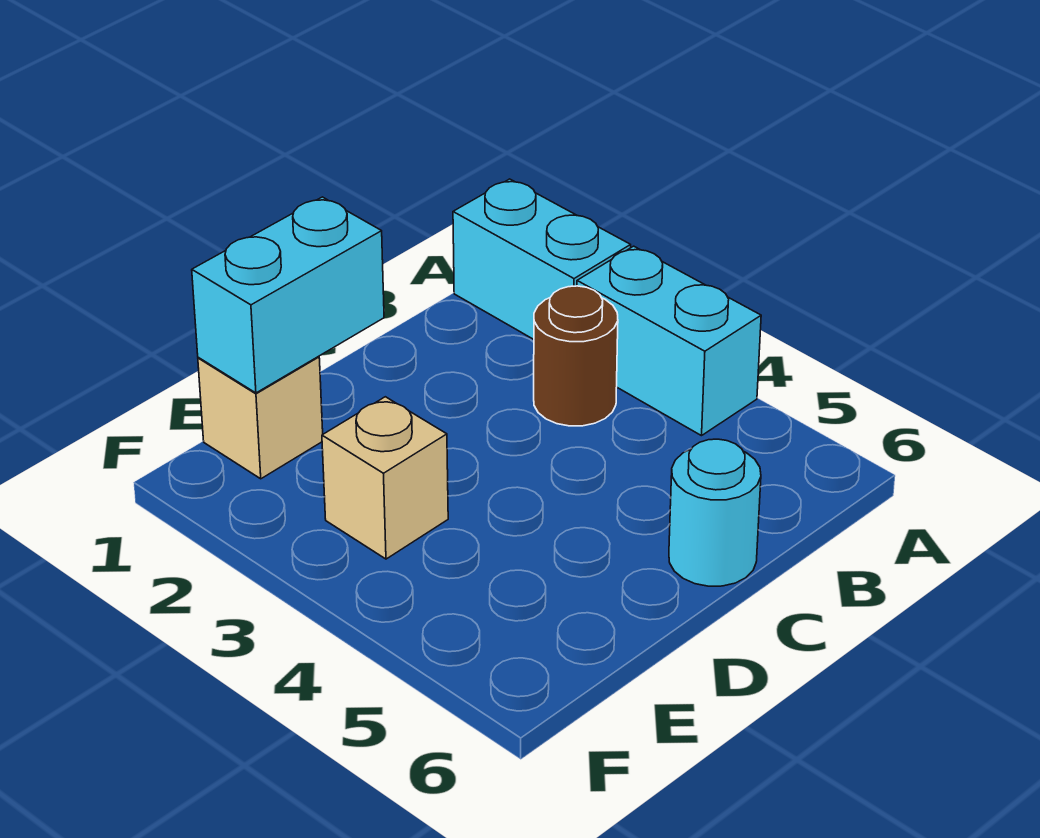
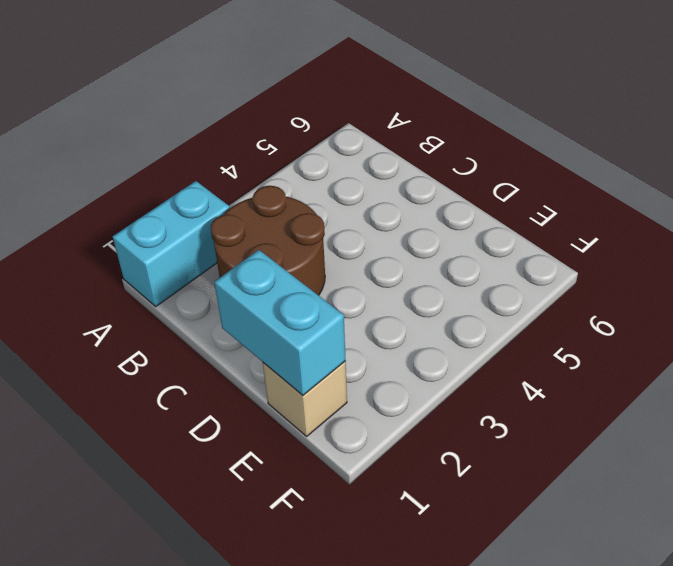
brown 2x2 round brick [211,186,325,295] -> brown 1x1 round brick [534,286,618,426]
none -> cyan 1x2 brick [577,246,761,436]
none -> cyan 1x1 round brick [669,439,761,586]

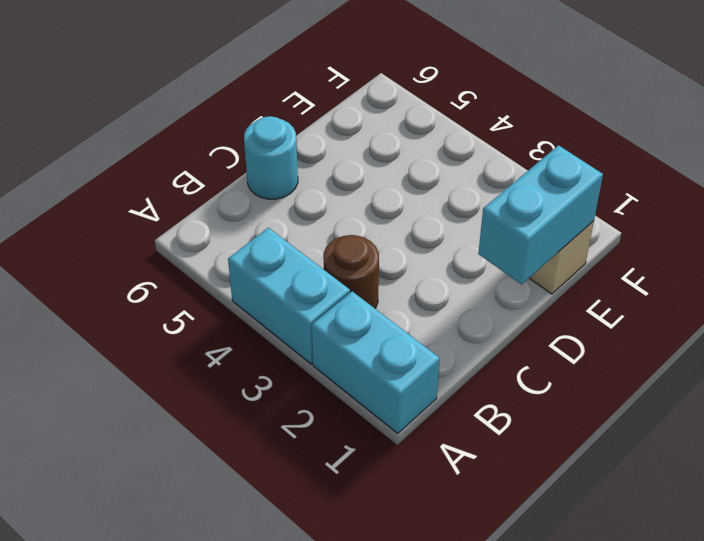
none -> tan 1x1 brick [322,397,448,559]

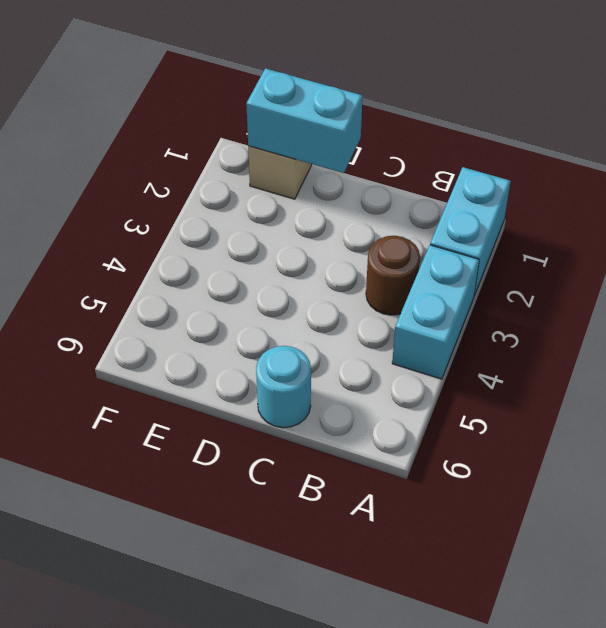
none -> tan 1x1 brick [322,397,448,559]

